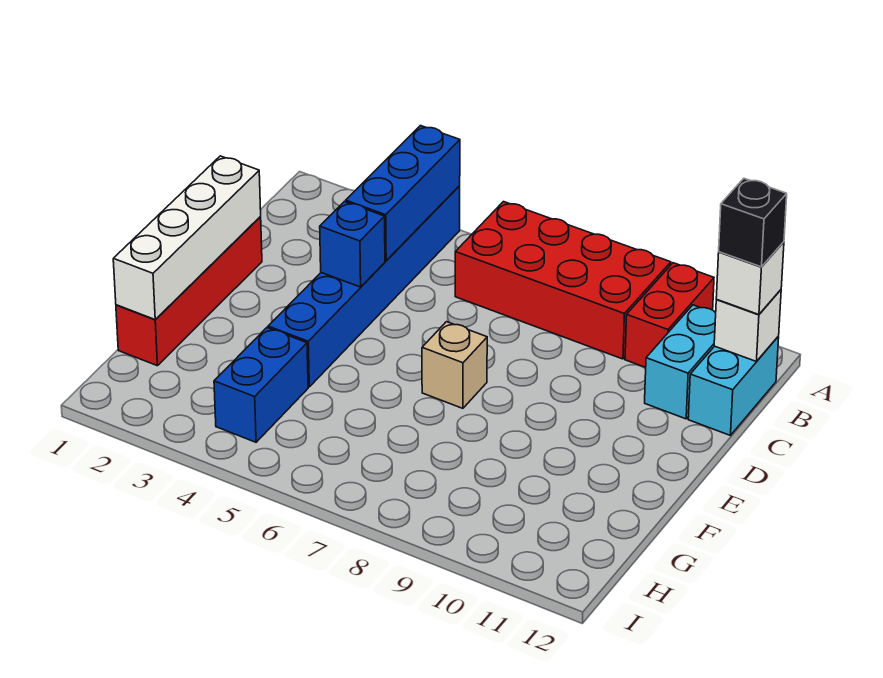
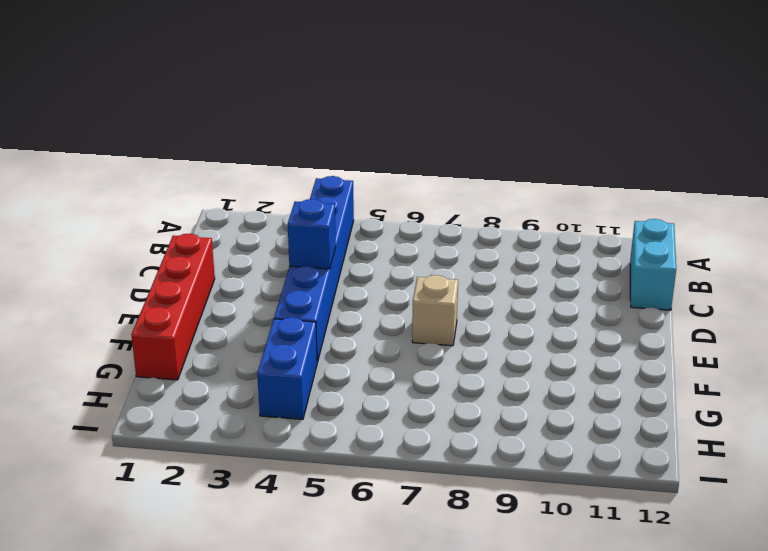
none -> red 2x4 brick [455,202,671,359]
none -> red 1x2 brick [625,263,714,368]
none -> cyan 1x2 brick [645,305,716,419]

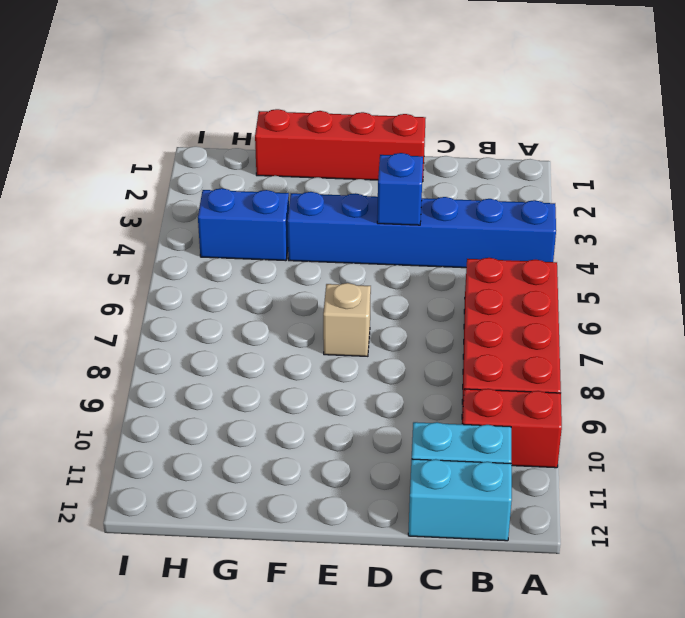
none -> blue 1x3 brick [346,126,460,261]
none -> white 1x1 brick [714,290,781,362]
none -> white 1x4 brick [113,156,261,320]

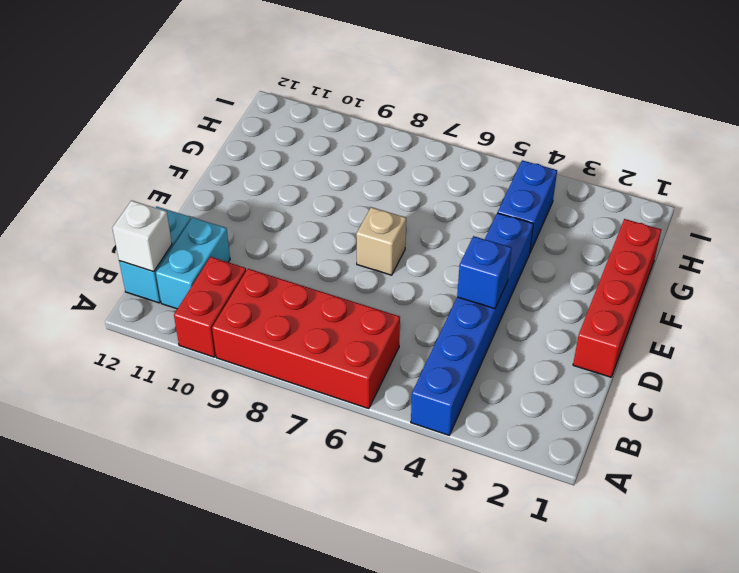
none -> blue 1x3 brick [346,126,460,261]
none -> white 1x4 brick [113,156,261,320]
none -> white 1x1 brick [716,242,784,315]

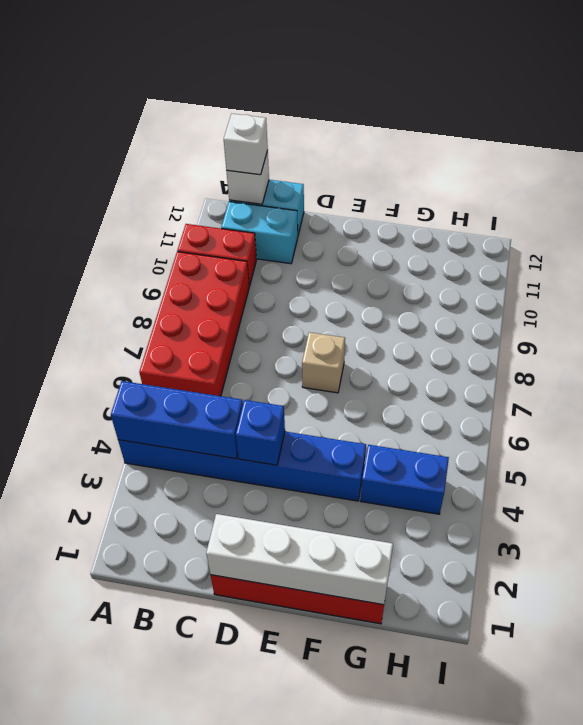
none -> black 1x1 brick [719,179,787,267]

